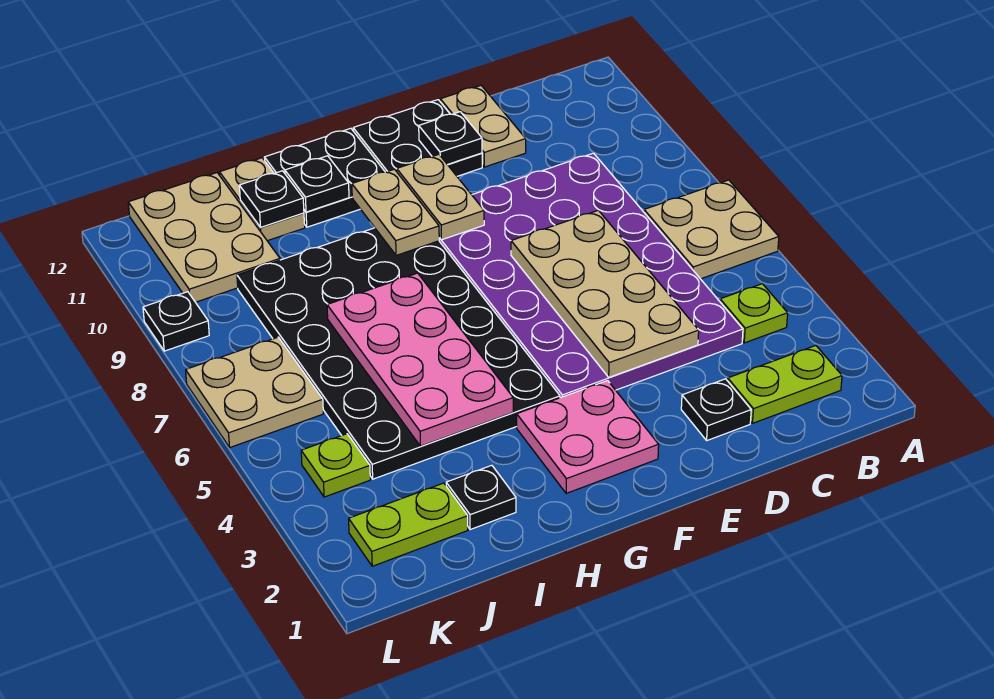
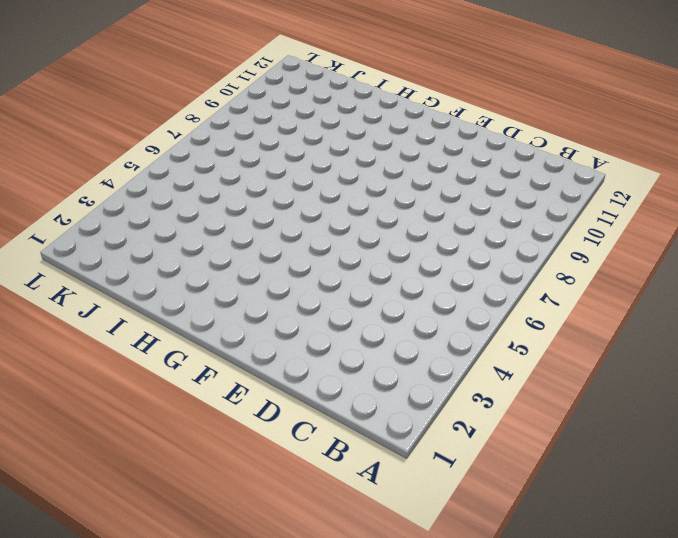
none -> tan 2x2 plate [644,180,779,279]
none -> lime 1x2 plate [728,346,842,423]
none -> lime 1x1 plate [720,284,788,343]

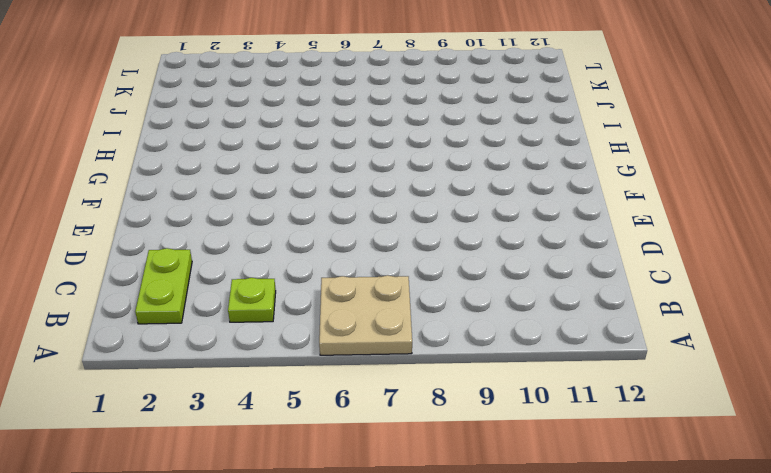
none -> purple 4x6 plate [439,153,743,398]
none -> black 1x1 plate [681,379,751,440]
none -> tan 1x2 plate [440,86,526,167]

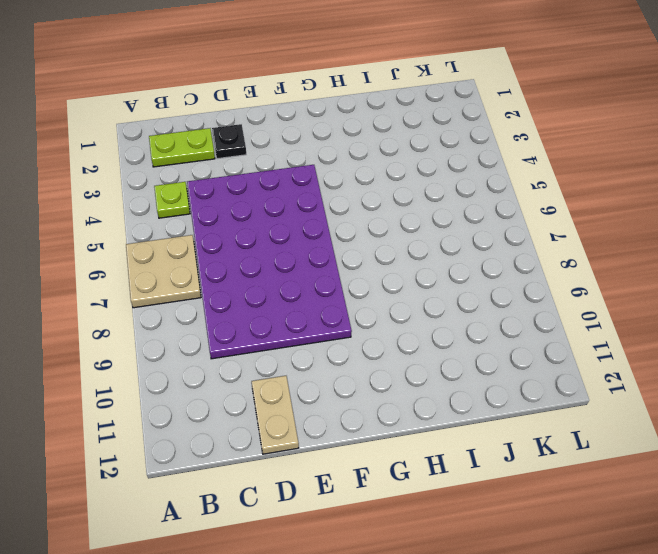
none -> black 2x2 plate [353,100,482,176]
none -> pink 2x2 plate [517,381,659,493]
none -> black 4x6 plate [237,228,560,479]

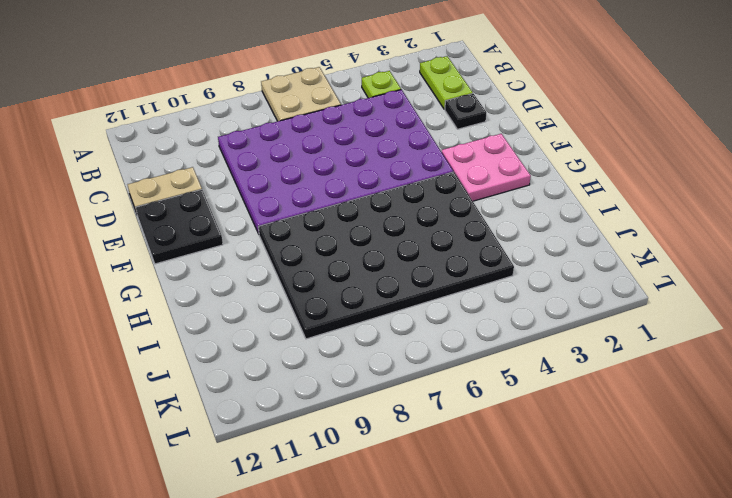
none -> black 2x2 plate [264,128,385,227]
none -> black 1x1 plate [446,465,516,530]
none -> tan 1x2 plate [219,158,305,241]

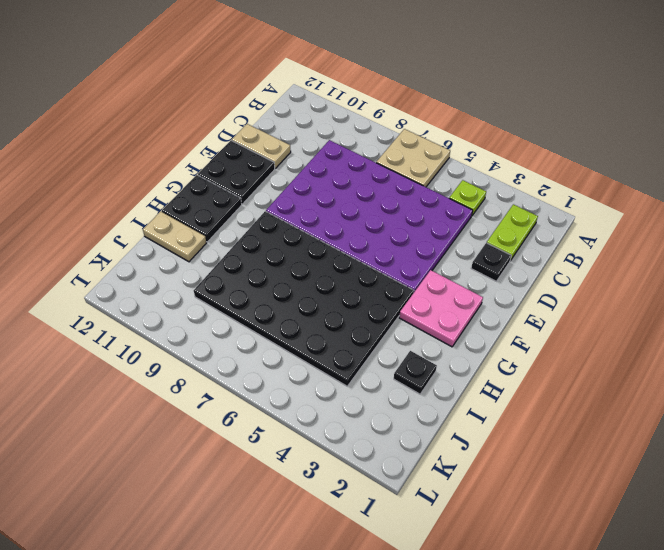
none -> lime 1x2 plate [349,483,468,566]
none -> tan 2x3 plate [128,173,280,302]
none -> lime 1x1 plate [301,434,370,497]

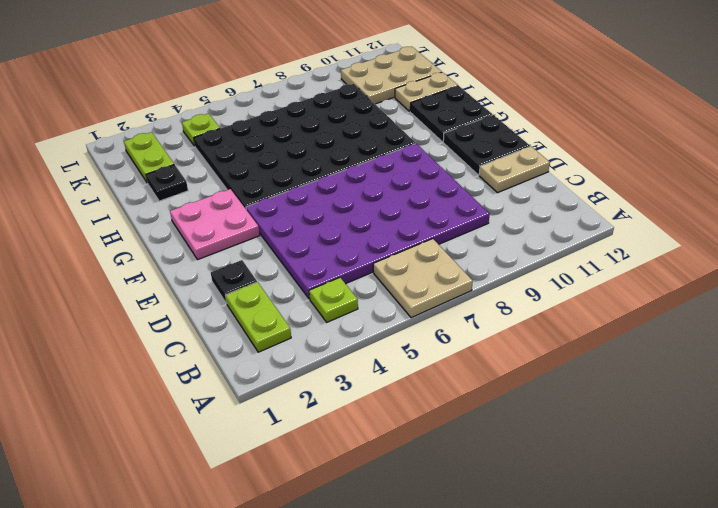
none -> tan 2x2 plate [186,337,323,447]
none -> black 1x1 plate [143,292,209,351]
none -> tan 2x4 plate [511,210,699,377]

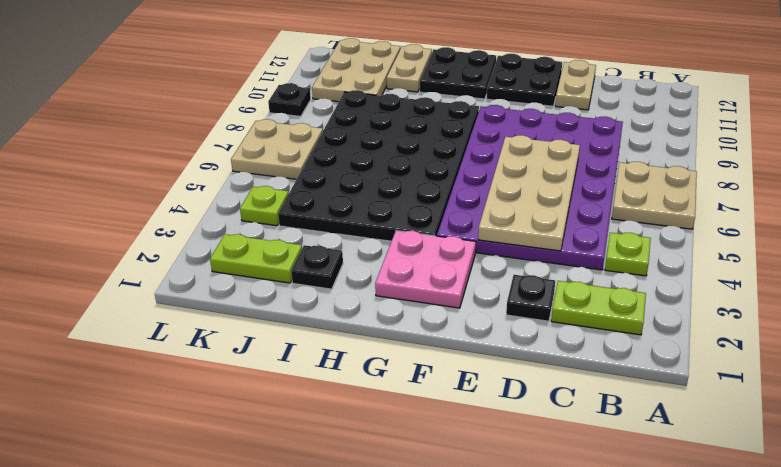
none -> black 1x1 plate [419,112,482,165]
none -> tan 1x2 plate [397,154,484,240]
none -> tan 1x2 plate [352,169,439,255]

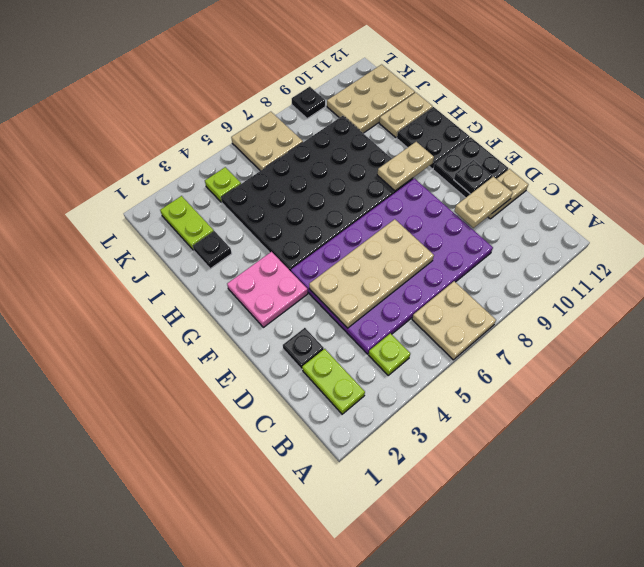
tan 1x2 plate [454,177,513,228] -> tan 1x2 plate moved to [397,154,484,240]
none -> pink 2x4 plate [327,273,513,446]
none -> black 1x1 plate [285,156,349,212]
none -> black 1x1 plate [239,171,304,227]

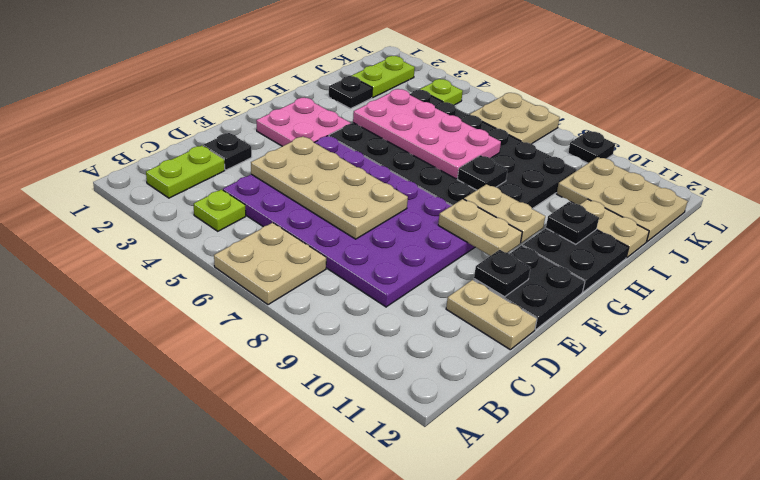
black 1x1 plate [458,155,508,190] -> black 1x1 plate moved to [239,171,304,227]

